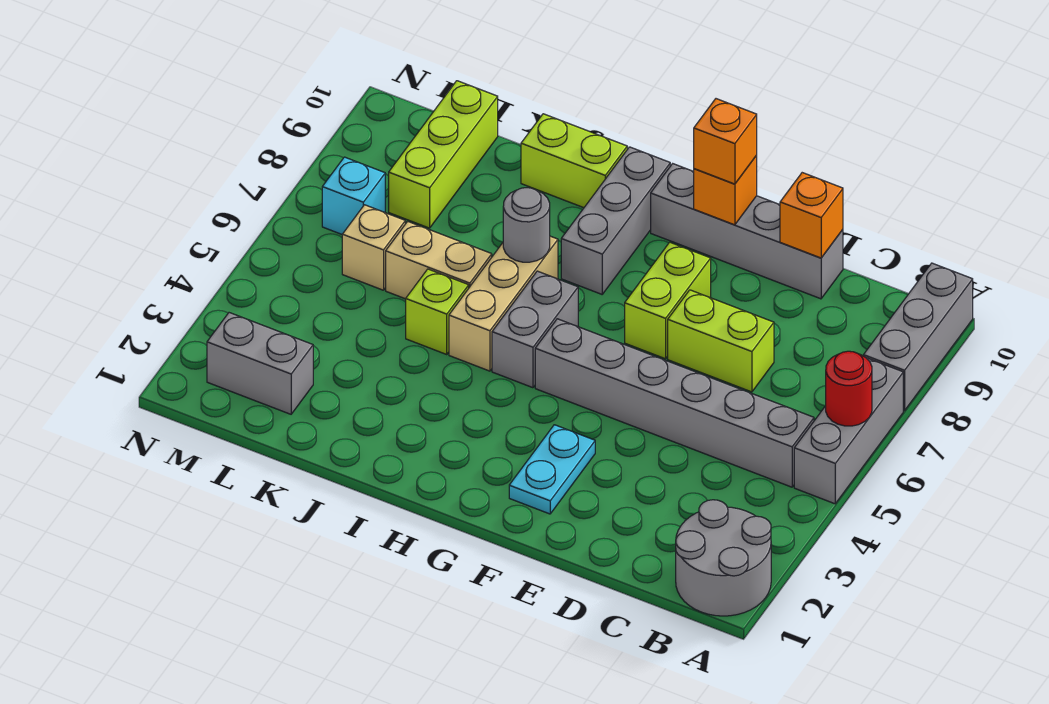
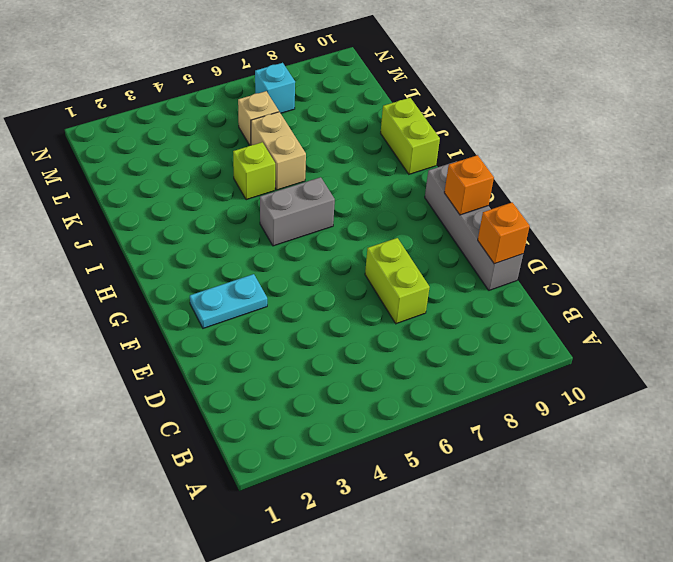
none -> grey 2x2 round brick [676,500,771,616]
none -> grey 1x3 brick [794,358,903,504]
none -> grey 1x3 brick [863,263,973,411]

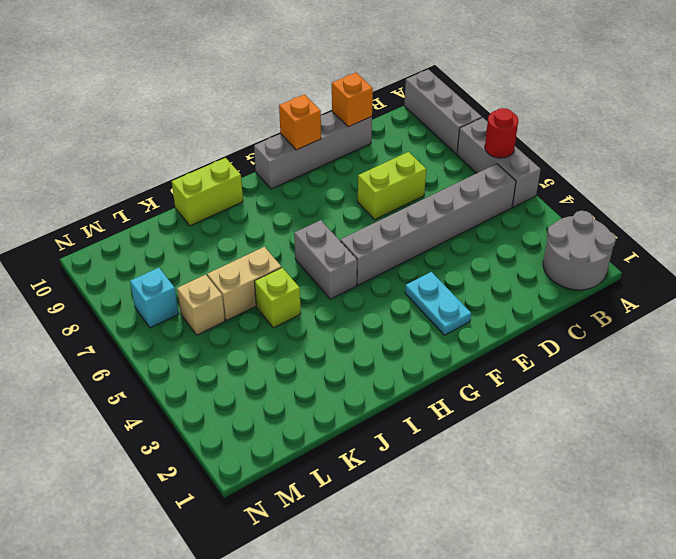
none -> lime 1x2 brick [625,242,711,359]
none -> grey 1x3 brick [561,147,670,294]
none -> tan 1x3 brick [449,236,558,371]

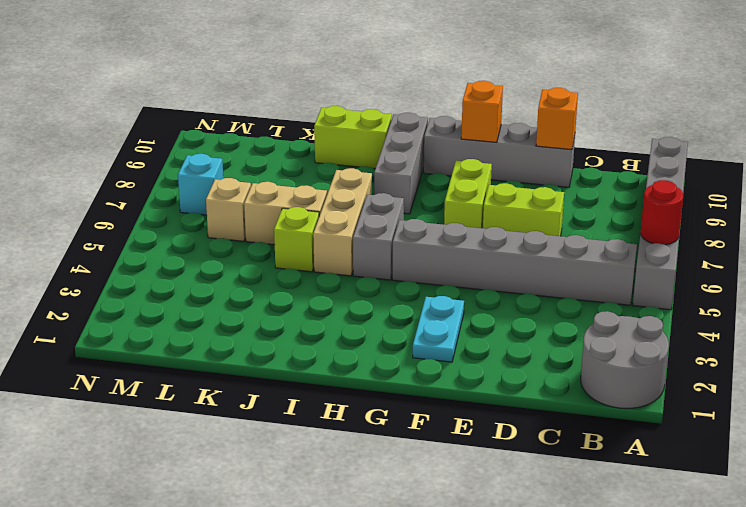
none -> grey 1x2 brick [207,313,313,414]
none -> lime 1x3 brick [389,81,498,228]
none -> grey 1x1 round brick [503,188,550,262]

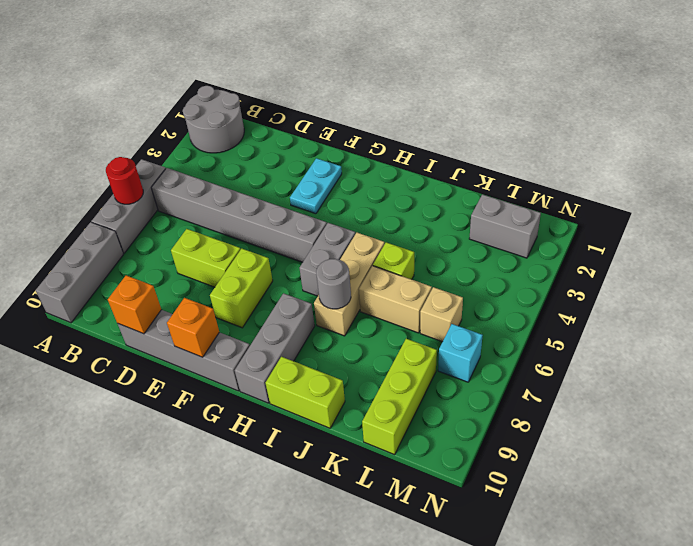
none -> orange 1x1 brick [694,99,757,184]

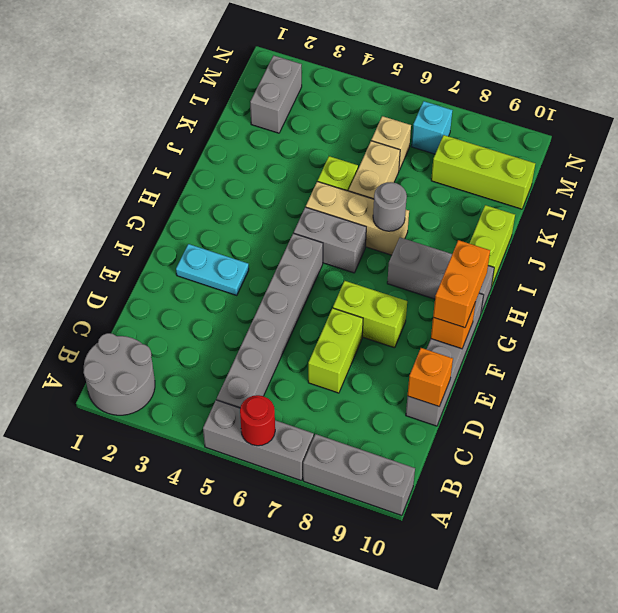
orange 1x2 brick [433,240,490,328] -> orange 1x1 brick [694,99,757,184]

